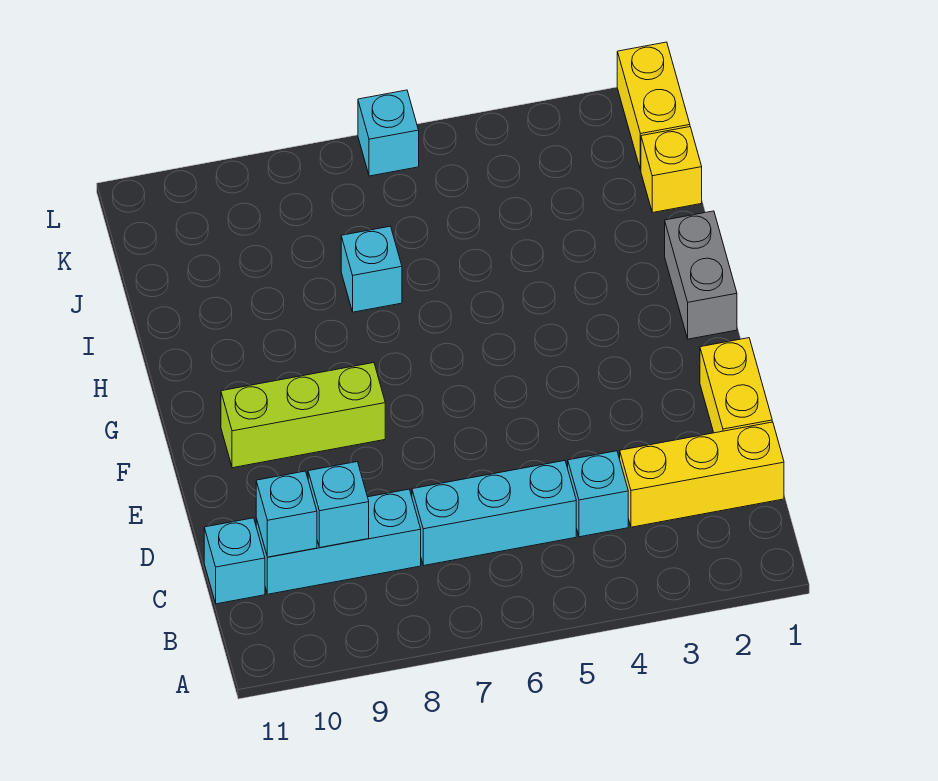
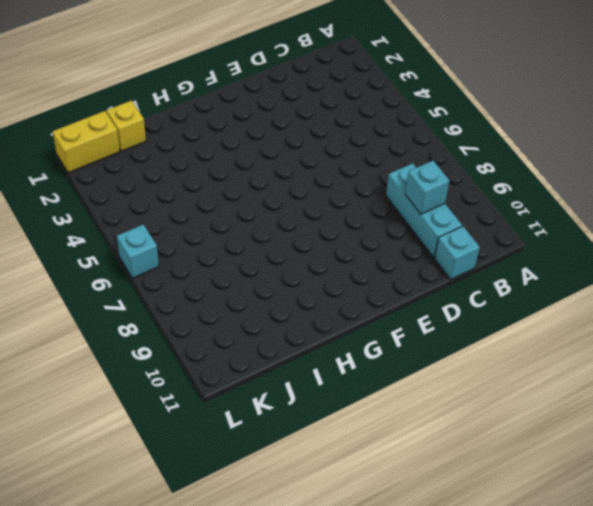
none -> yellow 1x3 brick [620,422,784,527]
none -> cyan 1x1 brick [568,451,628,537]
none -> cyan 1x3 brick [412,461,576,566]

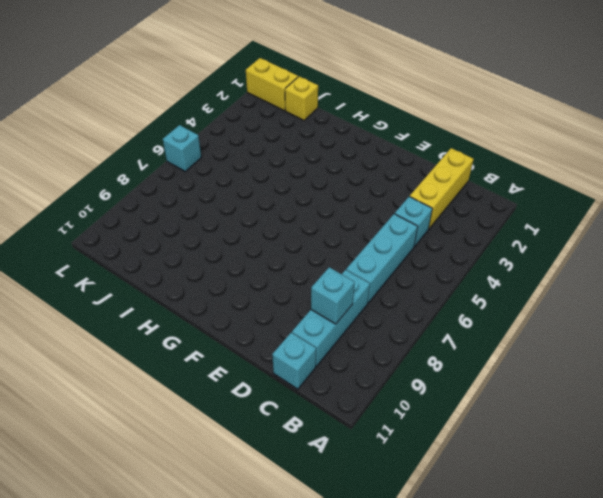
none -> yellow 1x2 brick [700,338,772,433]
none -> lime 1x3 brick [221,363,385,468]
none -> grey 1x2 brick [665,211,737,339]

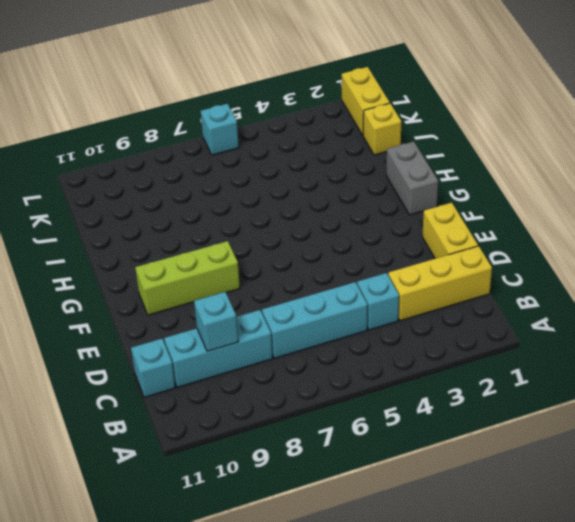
none -> cyan 1x1 brick [341,226,402,312]
none -> cyan 1x1 brick [256,471,317,557]

